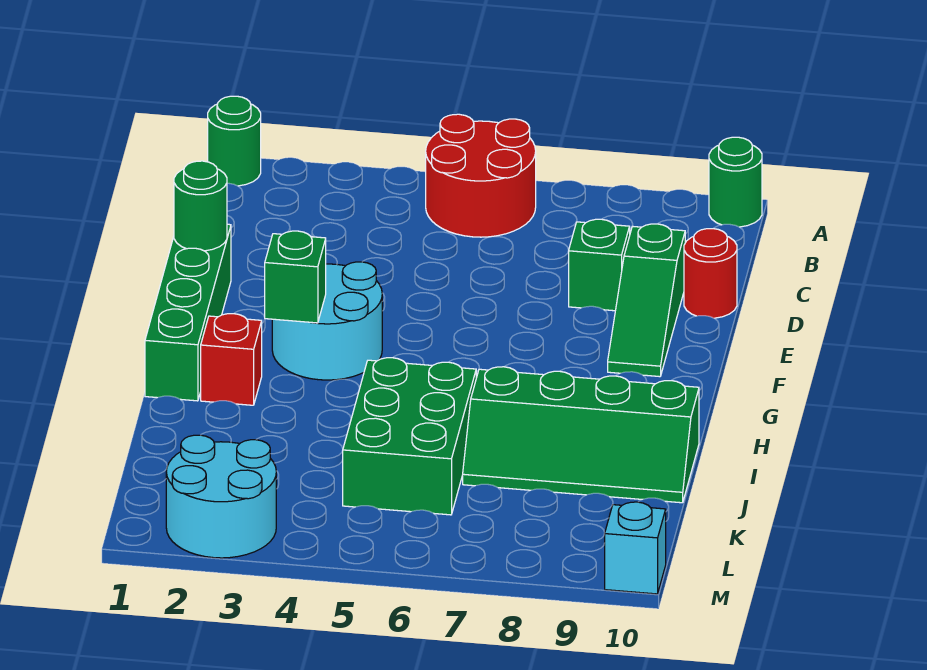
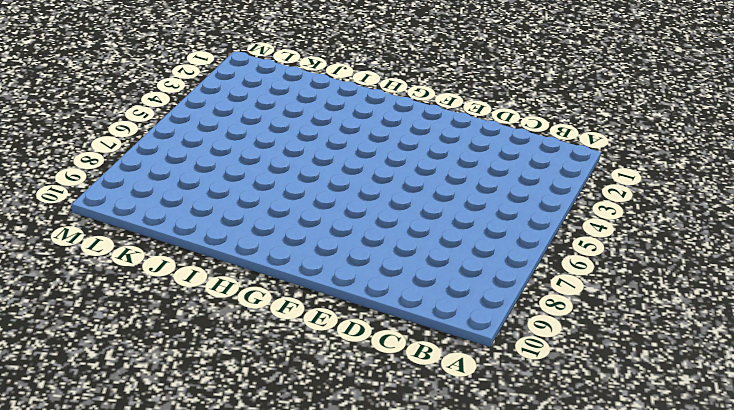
none -> green 1x1 round brick [208,96,261,186]
none -> red 2x2 round brick [426,114,536,237]
none -> green 1x1 round brick [709,137,762,227]

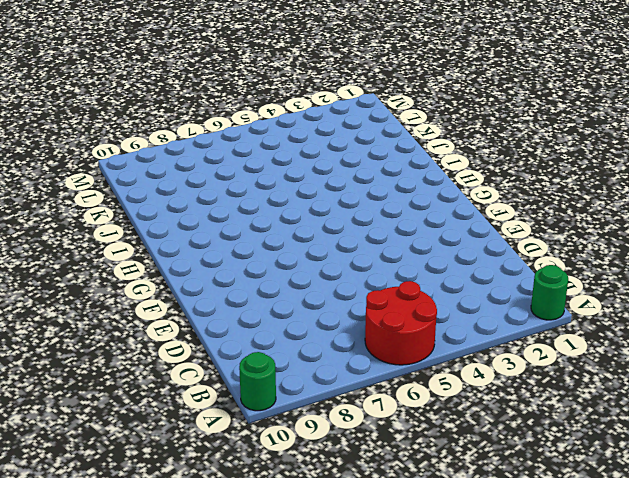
none -> green 1x1 brick [569,219,630,311]
none -> green 1x3 slope [608,224,685,377]
none -> red 1x1 round brick [684,229,737,318]

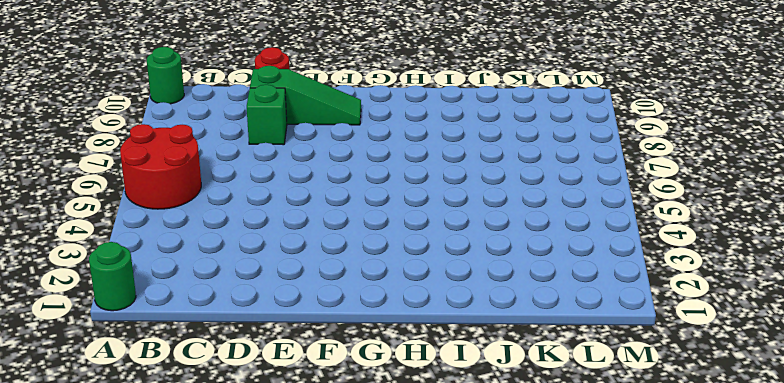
none -> green 1x4 brick [145,224,231,401]
none -> cyan 2x2 round brick [272,262,382,380]
none -> red 1x1 brick [201,314,262,405]

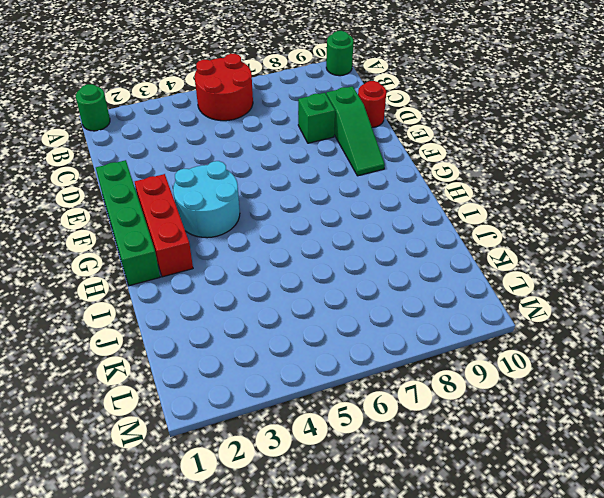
red 1x3 brick [135,174,193,277] -> red 1x1 brick [201,314,262,405]
none -> green 2x3 brick [343,358,476,515]
none -> green 2x4 slope [463,367,699,503]
none -> cyan 2x2 round brick [166,435,276,558]

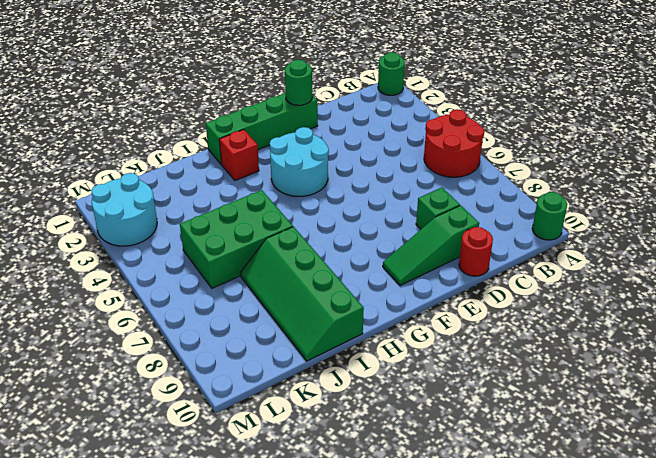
none -> cyan 1x1 brick [605,502,666,594]
none -> green 1x1 brick [265,231,326,323]

